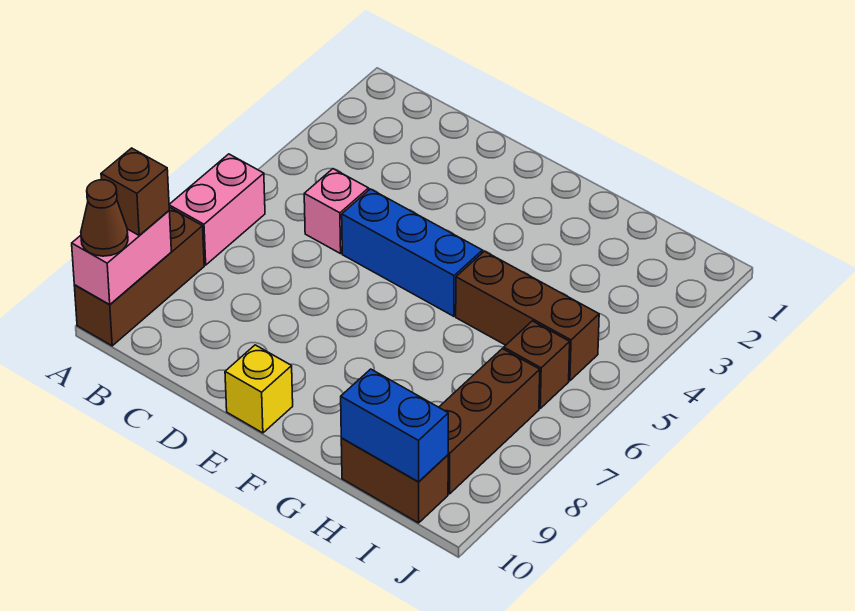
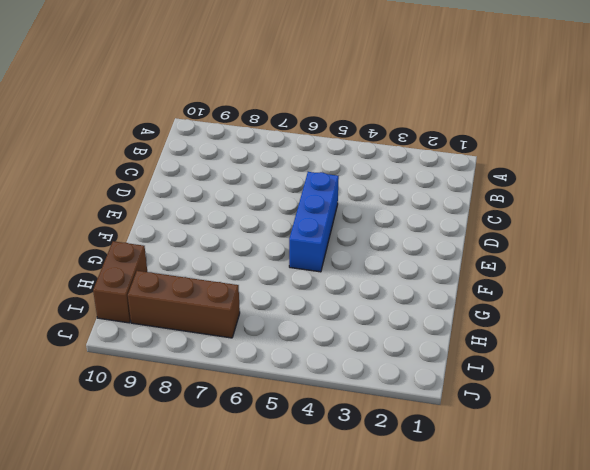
none -> pink 1x2 brick [169,154,265,265]
none -> brown 1x3 brick [74,207,204,346]
none -> pink 1x1 brick [304,169,369,254]

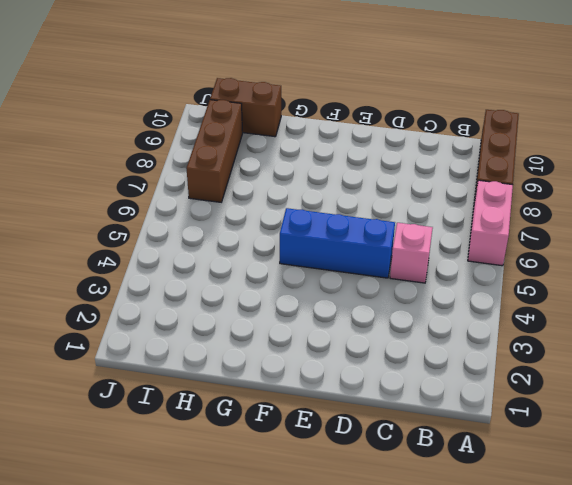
none -> yellow 1x1 brick [225,345,293,433]
none -> brown 1x3 brick [456,251,599,381]
none -> brown 1x1 brick [504,321,570,408]

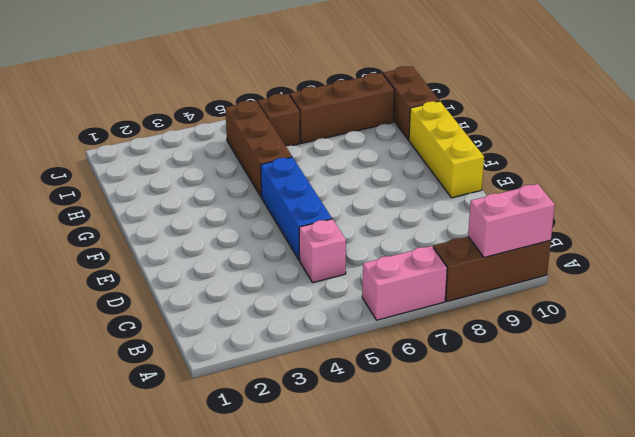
yellow 1x3 brick [409,101,484,198] -> yellow 1x1 brick [225,345,293,433]
none -> blue 1x2 brick [341,369,448,482]
none -> brown 1x1 brick [101,148,169,235]
none -> brown 1x1 cone [81,180,128,256]

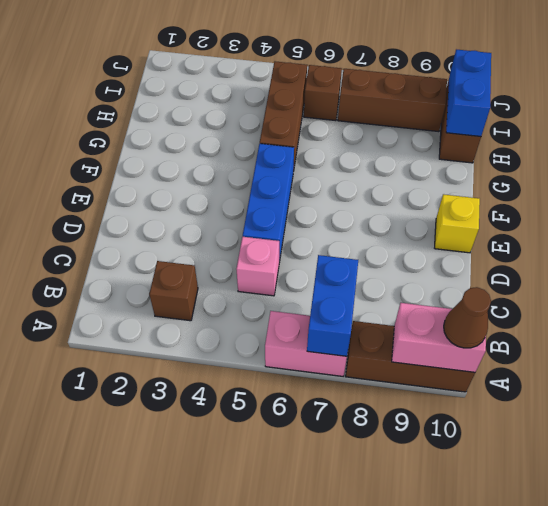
blue 1x2 brick [307,255,358,356] -> none
brown 1x1 brick [149,261,198,321] -> brown 1x1 brick moved to [101,148,169,235]

